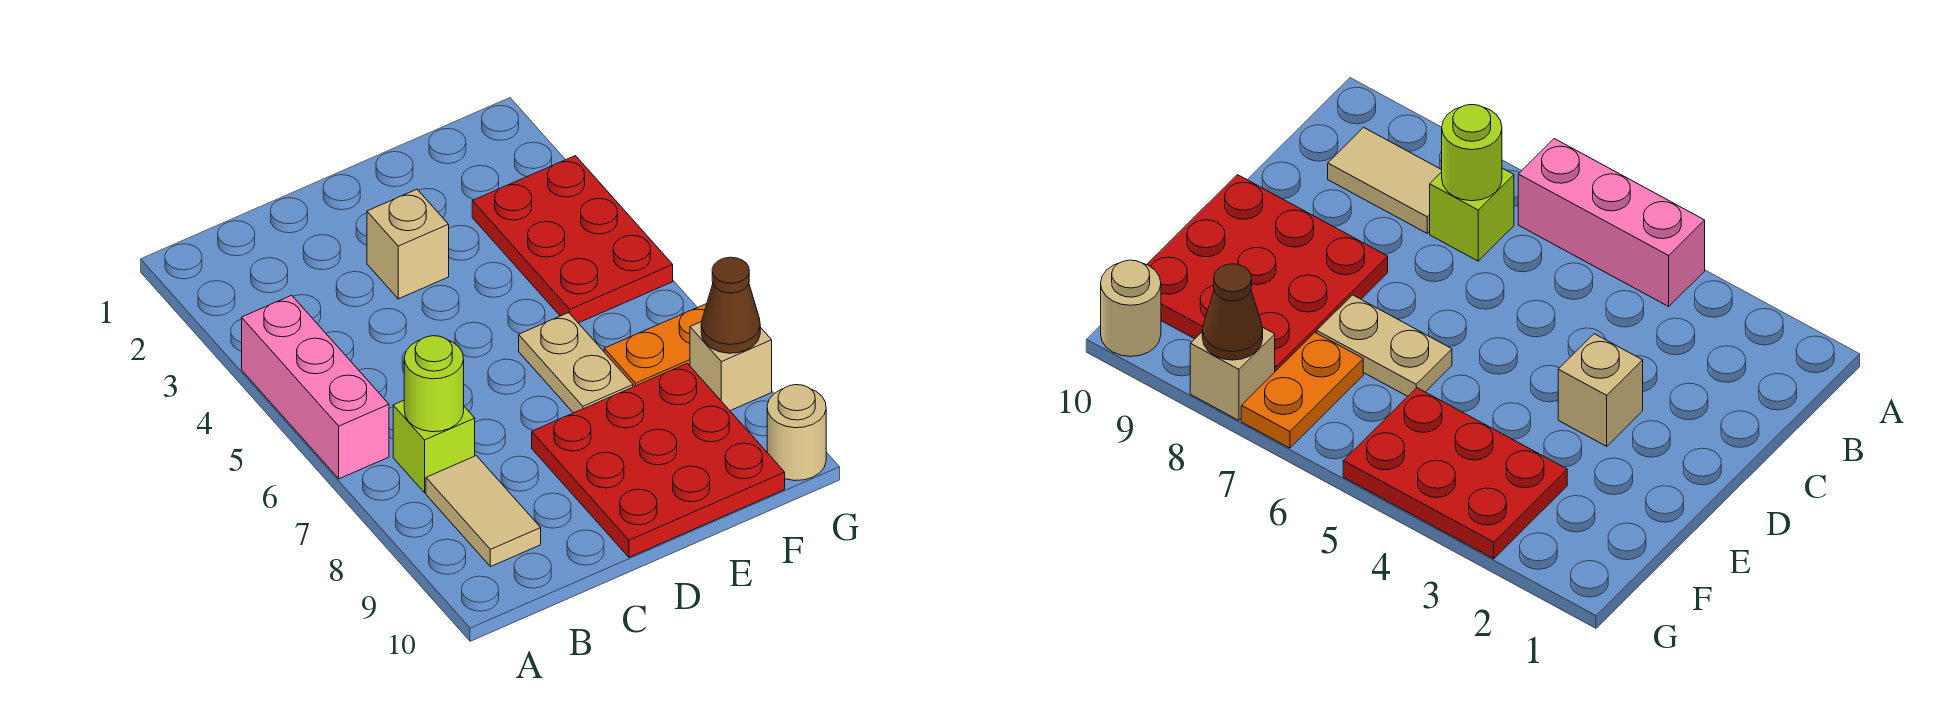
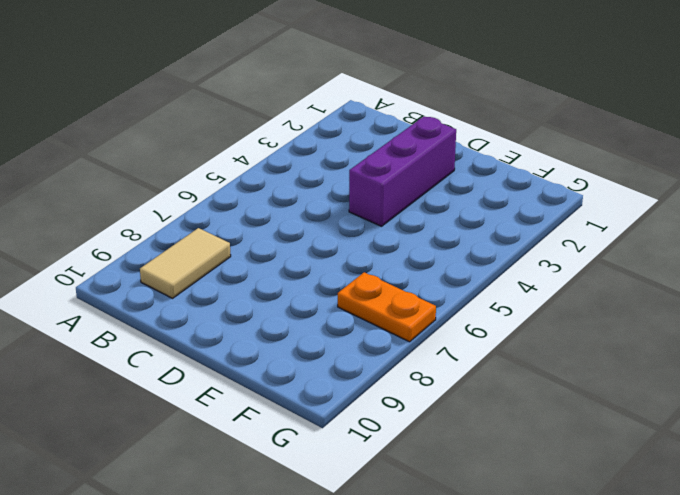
purple 1x3 brick [349,116,456,226] -> tan 1x1 brick [367,189,449,299]
none -> pink 1x3 brick [242,295,389,479]
none -> lime 1x1 brick [393,400,475,493]
none -> red 3x3 plate [532,363,785,557]

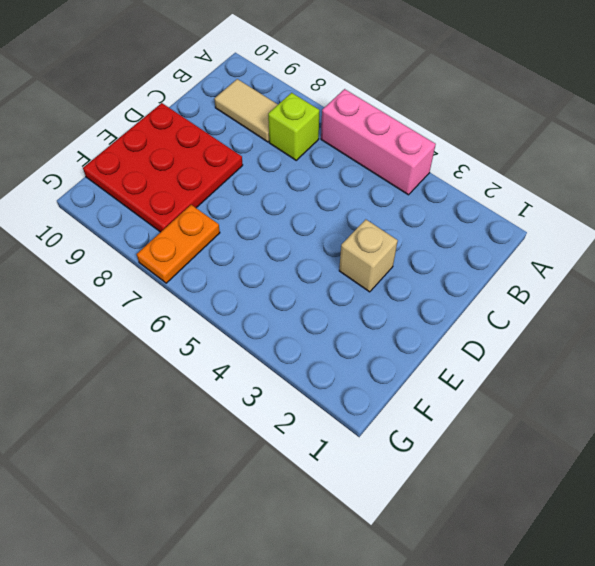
none -> tan 1x2 plate [519,313,633,413]
none -> red 2x3 plate [472,156,673,323]
none -> tan 1x1 brick [690,322,772,411]

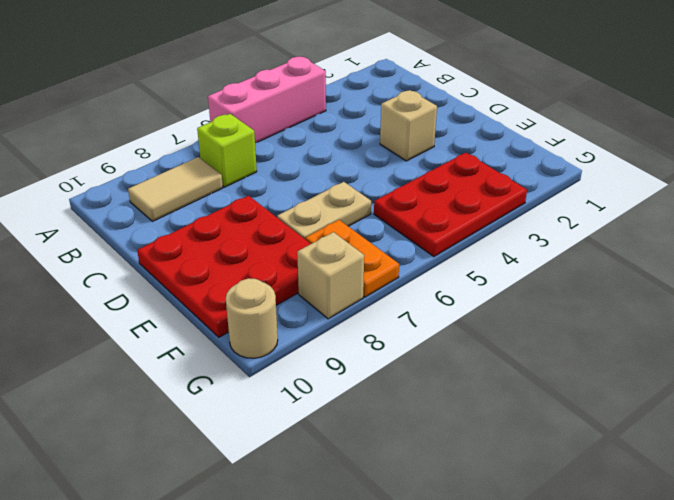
none -> lime 1x1 round brick [404,336,464,432]
none -> brown 1x1 cone [701,257,760,353]

